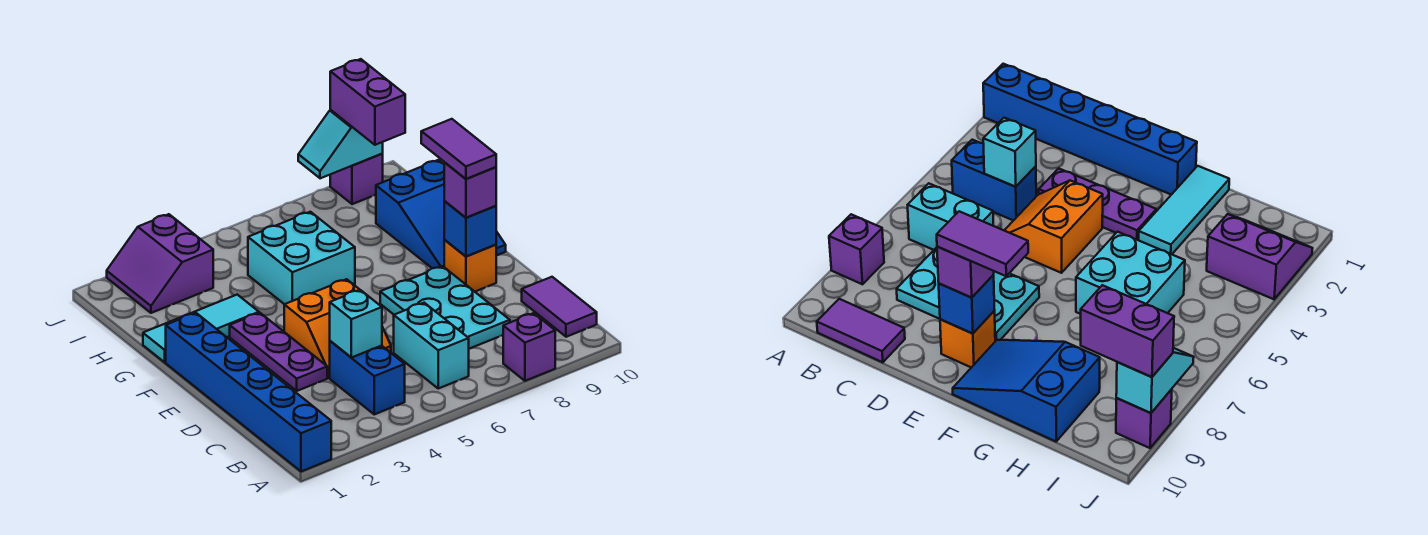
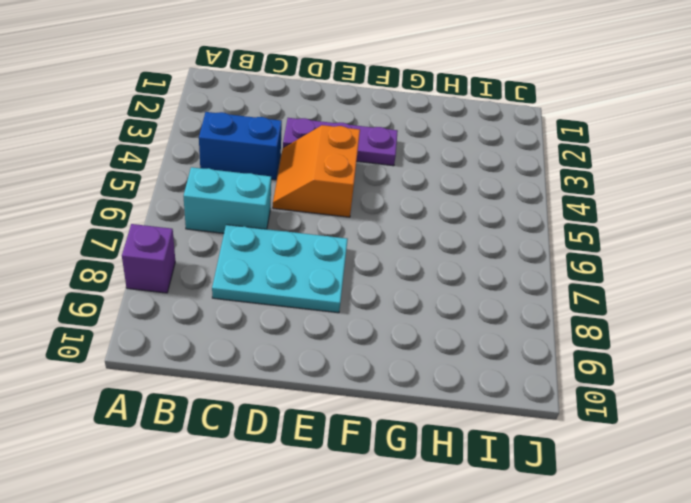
none -> blue 1x6 brick [166,313,331,471]
none -> purple 1x2 tile [522,277,597,337]
none -> orange 1x1 brick [444,240,496,292]

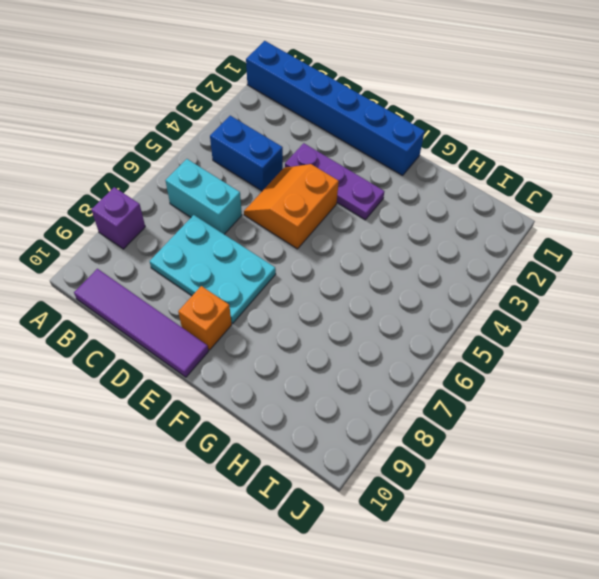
purple 1x4 tile [74,269,209,377] -> purple 1x2 tile [522,277,597,337]
none -> blue 2x3 slope [376,160,506,268]
none -> cyan 1x3 tile [143,295,259,362]
none -> cyan 2x2 brick [248,212,355,304]

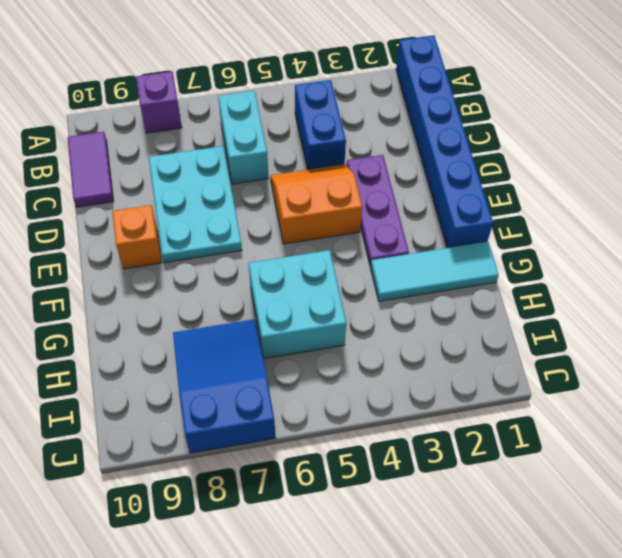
blue 2x3 slope [173,319,275,453] -> blue 2x3 slope moved to [376,160,506,268]
none -> purple 2x2 slope [107,214,213,313]
none -> purple 1x1 brick [330,154,383,204]
none -> cyan 1x1 brick [330,290,382,358]

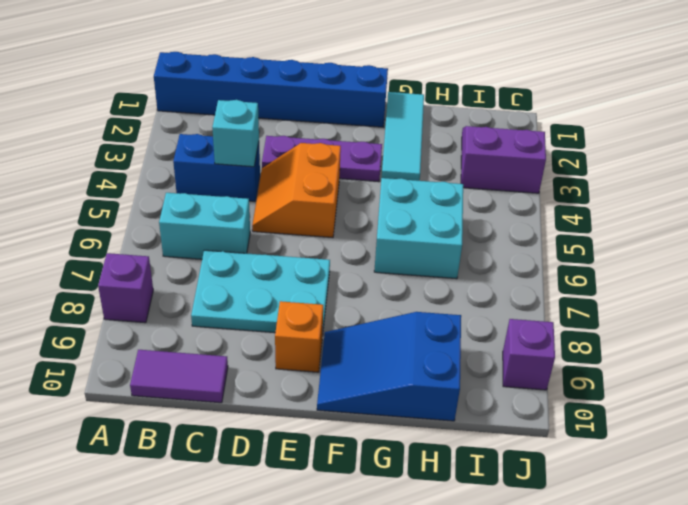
none -> blue 1x1 brick [444,201,496,256]
none -> cyan 1x2 slope [298,110,383,178]
none -> purple 1x1 brick [444,162,496,218]

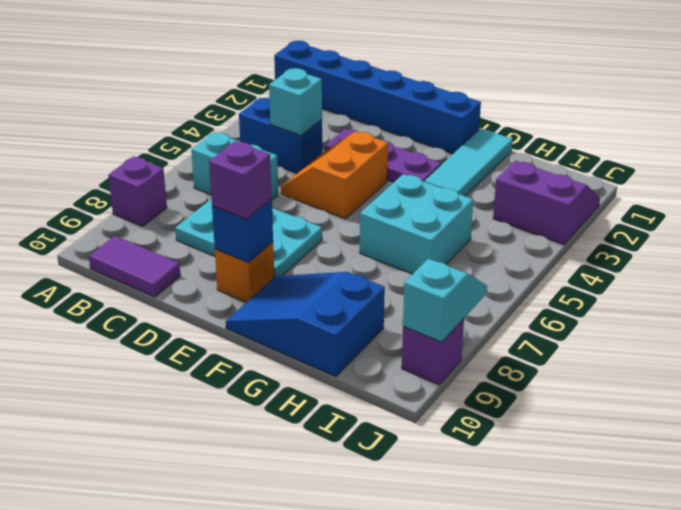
none -> purple 1x2 brick [330,59,405,145]
none -> purple 1x2 tile [421,119,496,179]

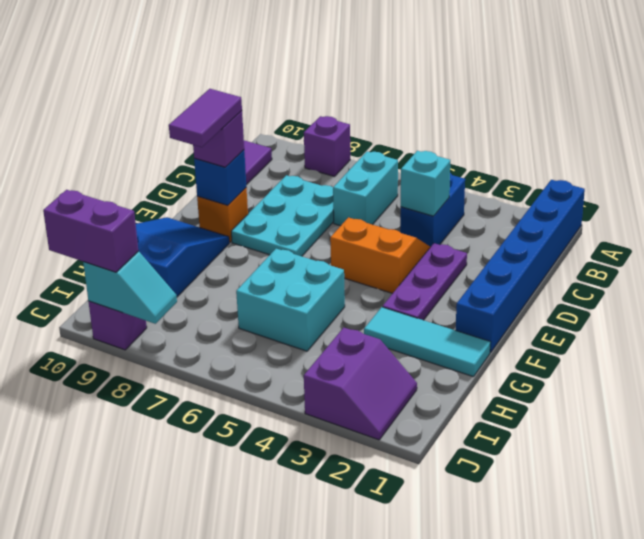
purple 1x2 brick [43,190,138,272] -> purple 1x2 brick turned to [330,59,405,145]

